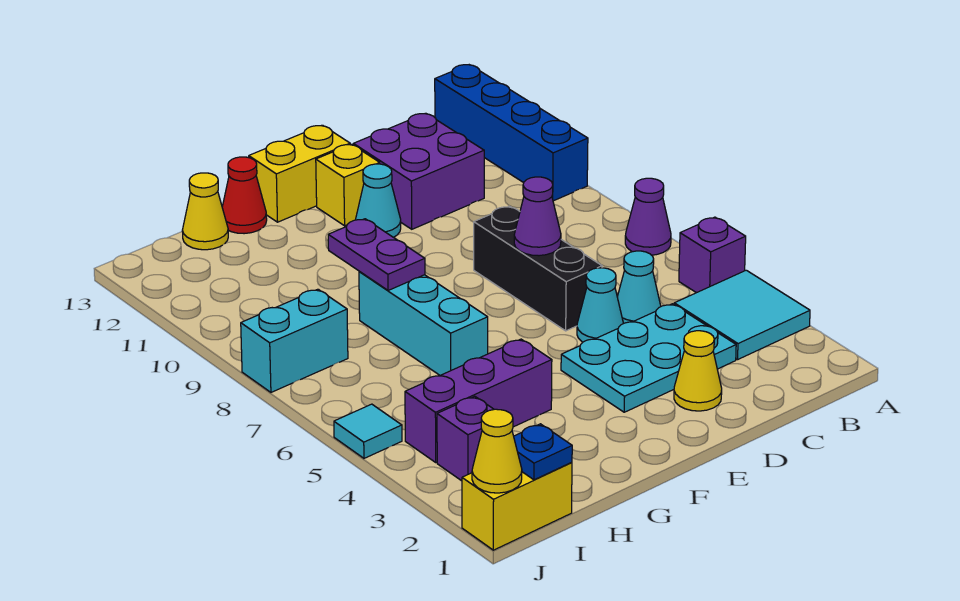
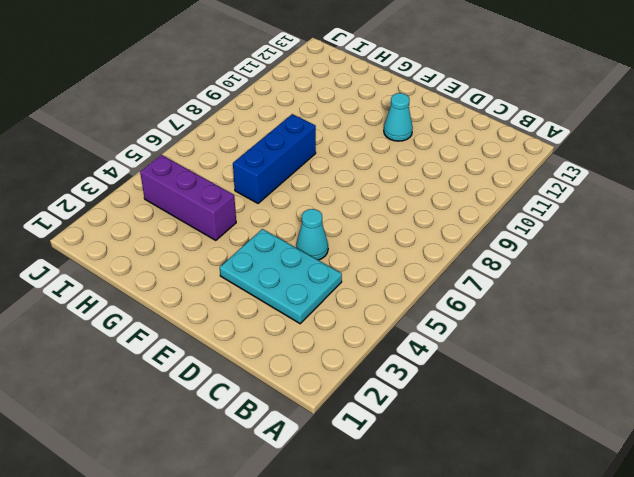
blue 1x3 brick [233,114,316,203] -> cyan 1x3 brick [359,271,488,375]
none -> cyan 2x2 tile [674,270,810,360]
none -> purple 1x1 brick [679,217,746,293]
none -> purple 1x1 cone [625,178,671,255]

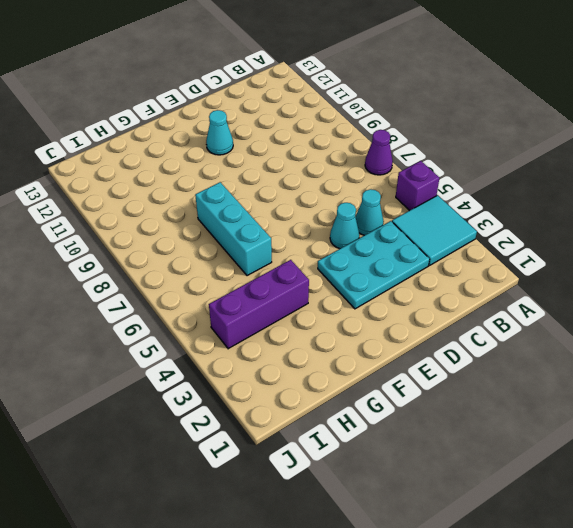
none -> blue 1x4 brick [435,65,588,201]
none -> purple 2x2 brick [353,113,484,229]
none -> yellow 1x1 cone [674,331,722,411]

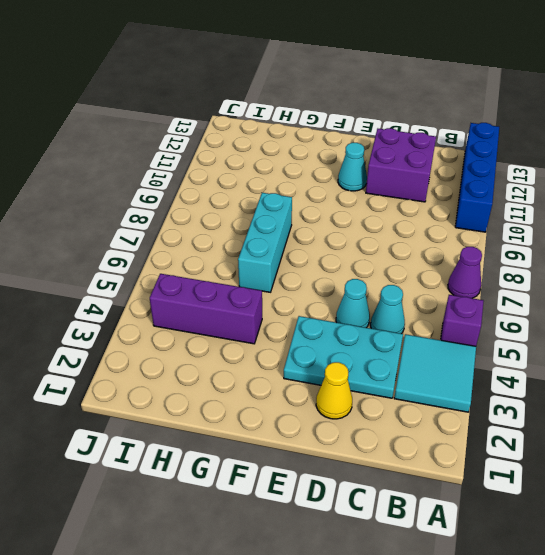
none -> black 1x3 brick [474,206,602,331]
none -> yellow 1x1 brick [316,144,380,226]
none -> yellow 1x2 brick [249,125,350,222]

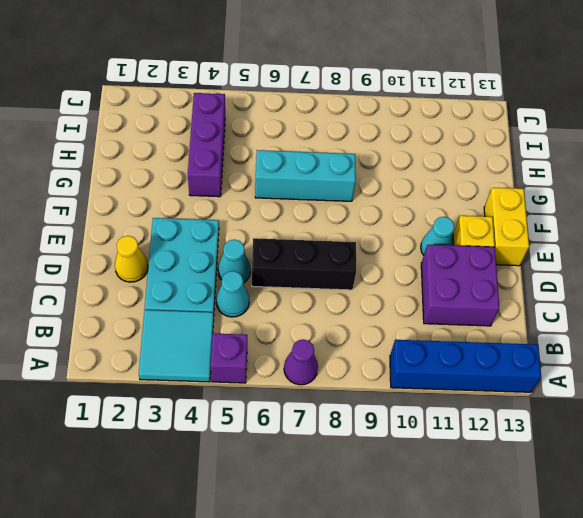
none -> red 1x1 cone [222,157,267,234]
none -> yellow 1x1 cone [182,173,228,250]
none -> yellow 1x2 brick [462,462,572,550]

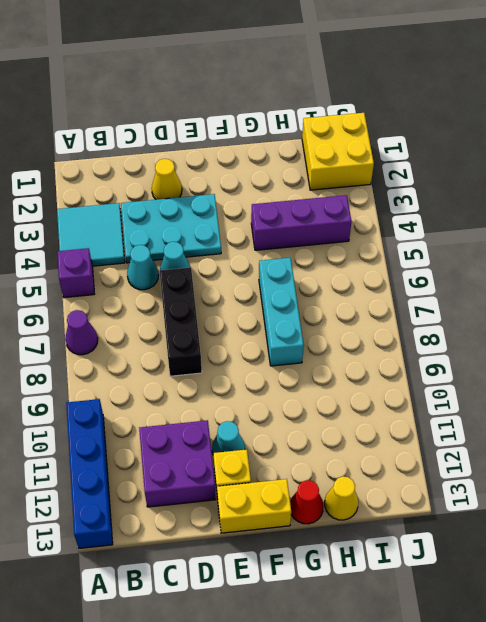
yellow 2x2 brick [302,113,374,190] -> yellow 1x2 brick [462,462,572,550]
none -> purple 1x1 brick [437,396,494,481]
none -> cyan 1x2 brick [241,289,348,392]
none -> cyan 1x1 tile [334,404,402,458]

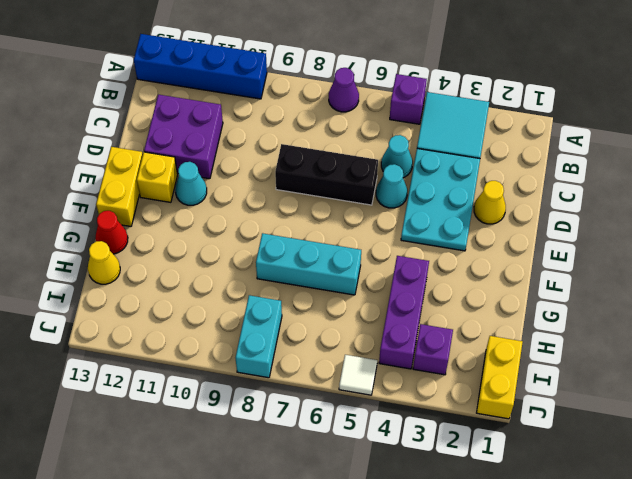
white 1x1 tile [339,355,377,395] -> cyan 1x1 tile [334,404,402,458]
none -> purple 1x1 cone [514,177,561,256]
none -> purple 1x2 plate [328,219,425,291]
none -> blue 1x1 plate [514,424,572,480]

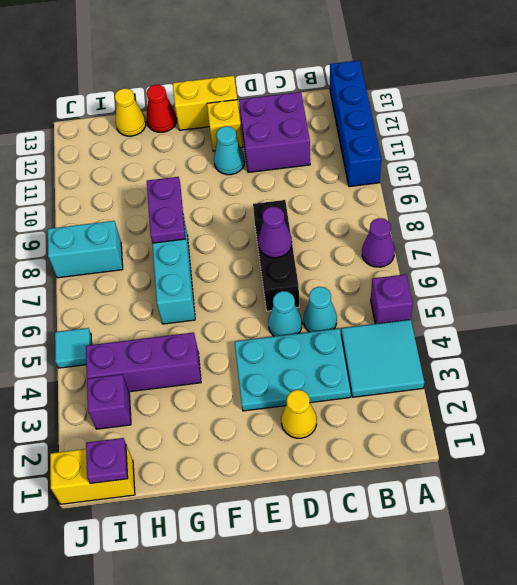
purple 1x1 plate [86,438,128,483] -> blue 1x1 plate [514,424,572,480]
none -> yellow 1x1 cone [472,409,522,493]

